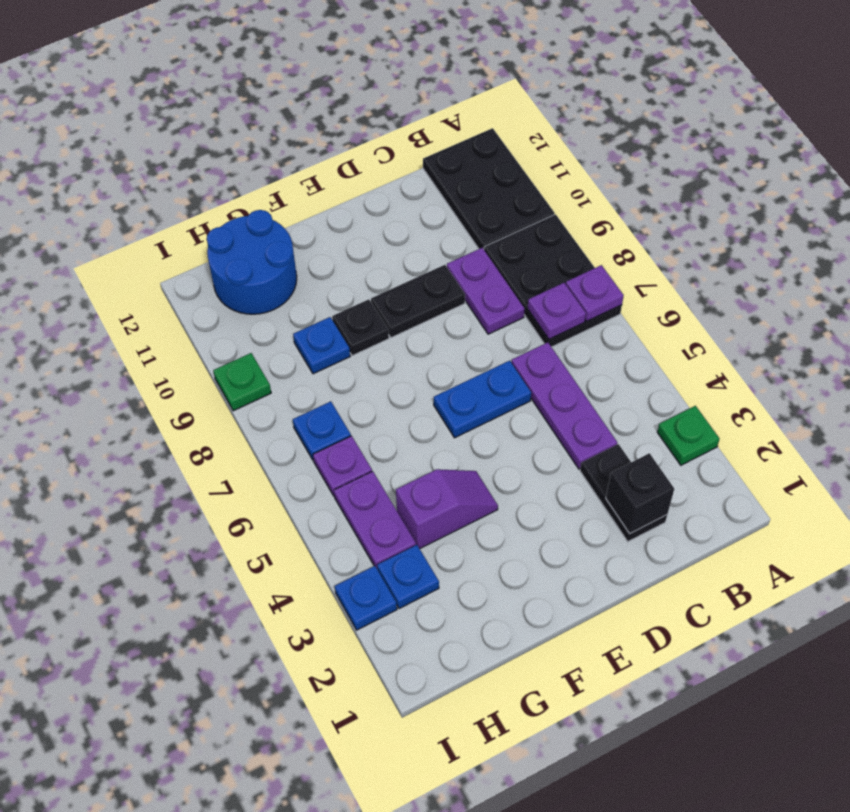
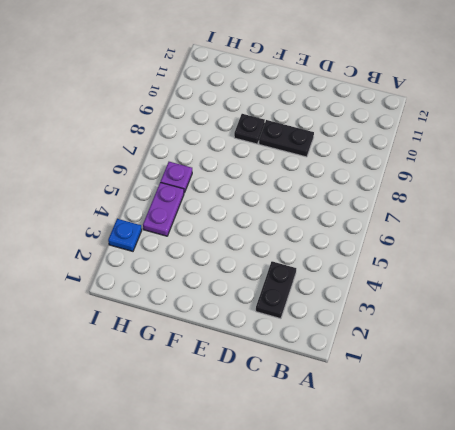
none -> green 1x1 plate [657,406,720,465]
none -> black 2x3 plate [484,214,622,347]
none -> black 2x3 plate [423,128,555,249]

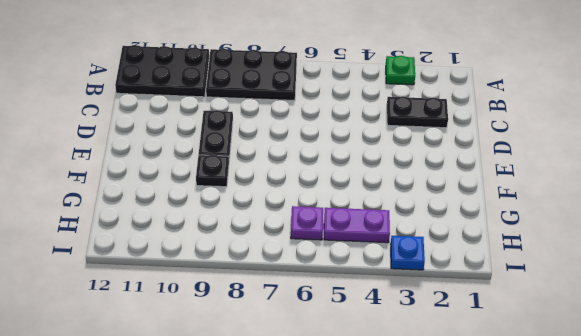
none -> purple 1x3 plate [511,342,617,469]
none -> purple 1x2 plate [447,248,524,334]
none -> blue 1x2 plate [434,361,531,438]

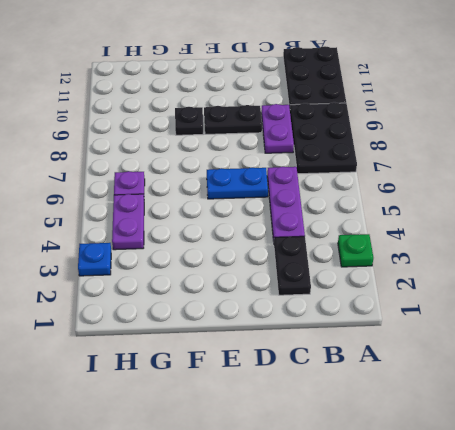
none -> purple 1x2 slope [396,469,498,549]
none -> blue 1x1 plate [293,317,350,374]
none -> blue 2x2 round brick [207,210,297,314]

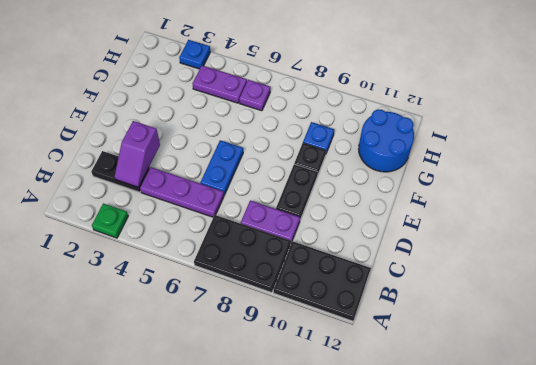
purple 1x2 slope [114,121,160,187] -> purple 1x2 slope moved to [396,469,498,549]
none -> blue 1x1 plate [377,545,439,609]
none -> blue 1x1 plate [293,401,351,461]
none -> green 1x1 plate [213,353,271,411]

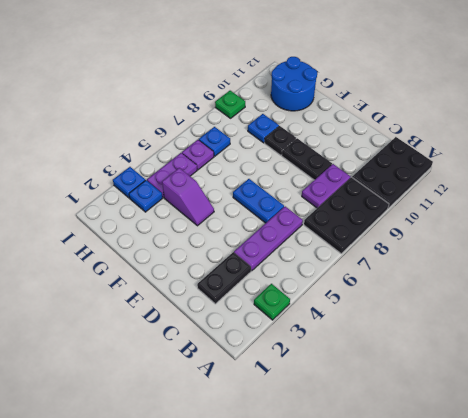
none -> purple 1x1 plate [566,265,624,321]
none -> purple 1x1 plate [528,283,586,339]
none -> black 1x1 brick [606,453,674,534]

